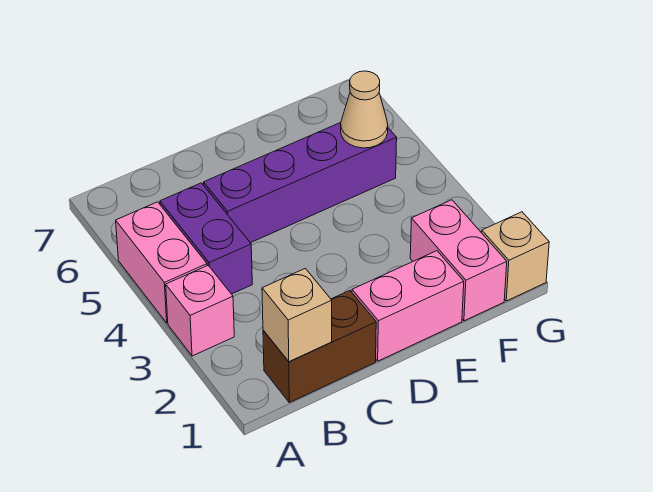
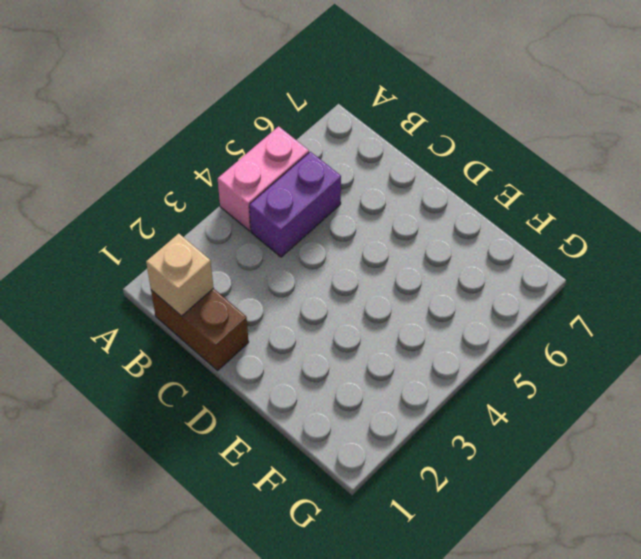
none -> pink 1x1 brick [166,266,234,356]
none -> purple 1x4 brick [204,123,397,243]

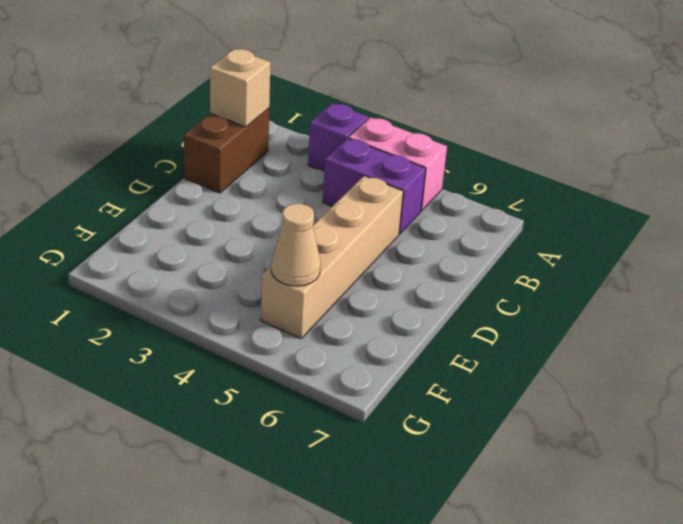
purple 1x1 brick [308,103,368,172] -> pink 1x1 brick [166,266,234,356]
tan 1x4 brick [261,176,403,339] -> purple 1x4 brick [204,123,397,243]
none -> pink 1x2 brick [352,251,464,361]
none -> pink 1x2 brick [410,200,507,321]

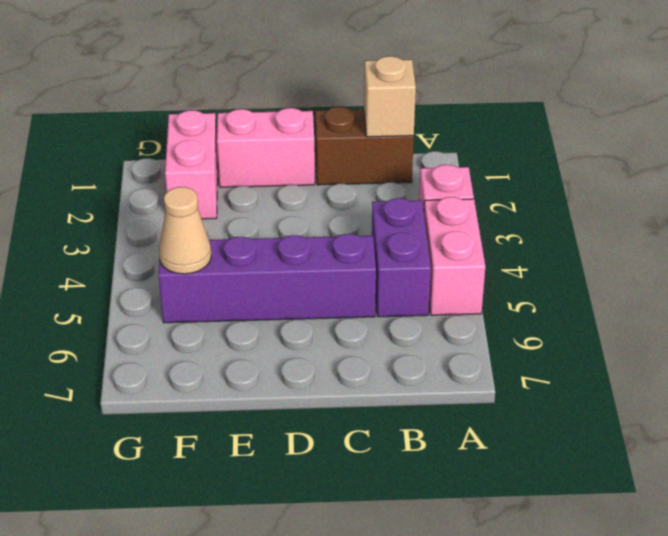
none -> tan 1x1 brick [482,212,549,301]

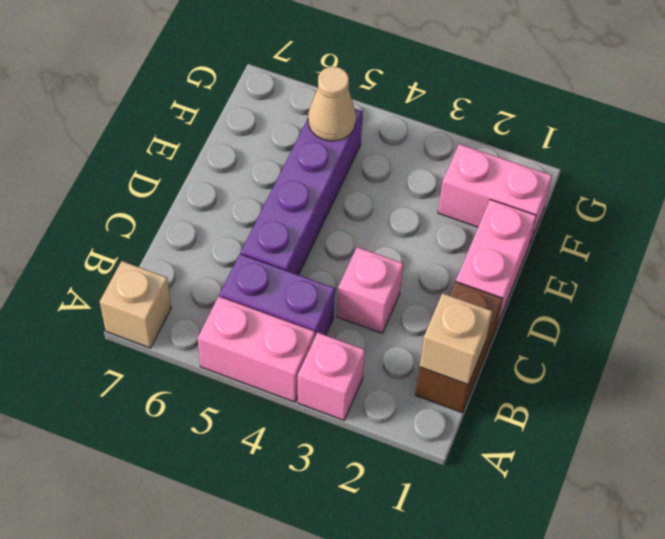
tan 1x1 brick [100,261,171,348] -> tan 1x1 brick moved to [482,212,549,301]
pink 1x1 brick [337,247,403,333] -> none

